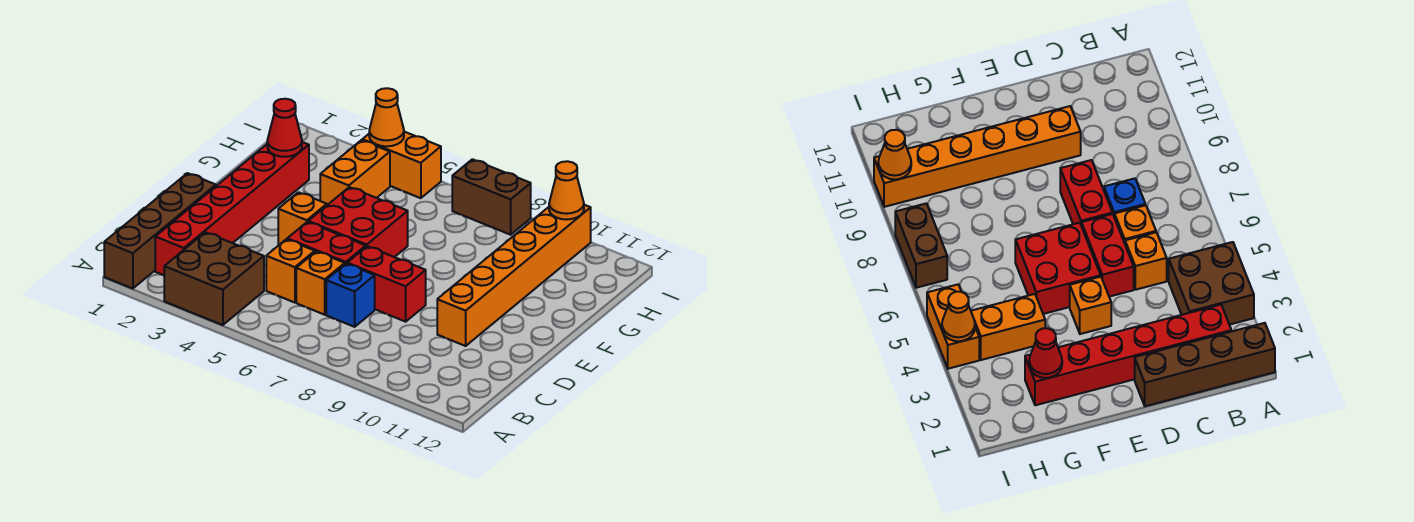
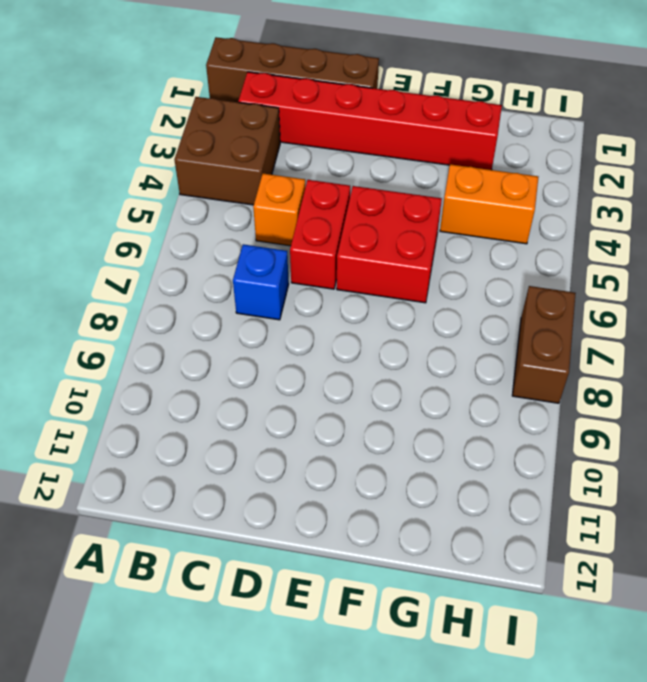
none -> orange 1x1 brick [296,251,345,315]
none -> red 1x2 brick [347,246,426,322]
none -> orange 1x6 brick [437,205,591,346]

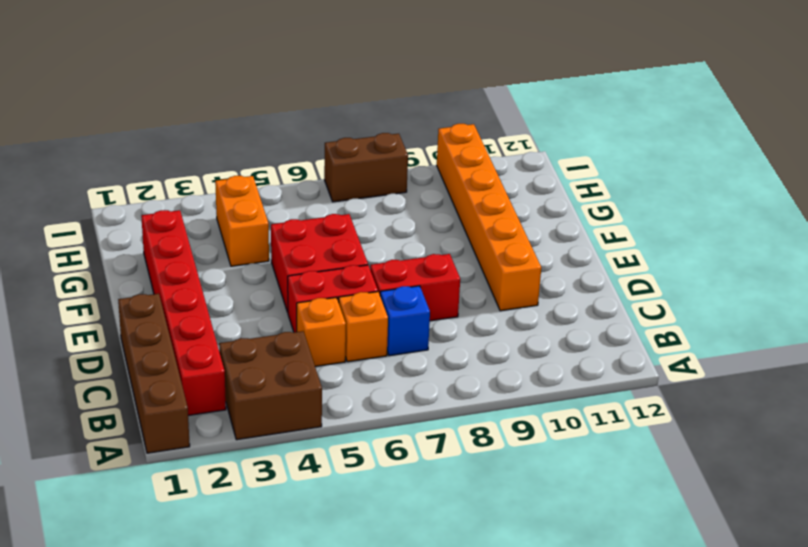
none -> orange 1x1 brick [278,192,327,245]
none -> orange 1x2 brick [362,132,441,198]
none -> red 1x1 cone [267,99,302,157]

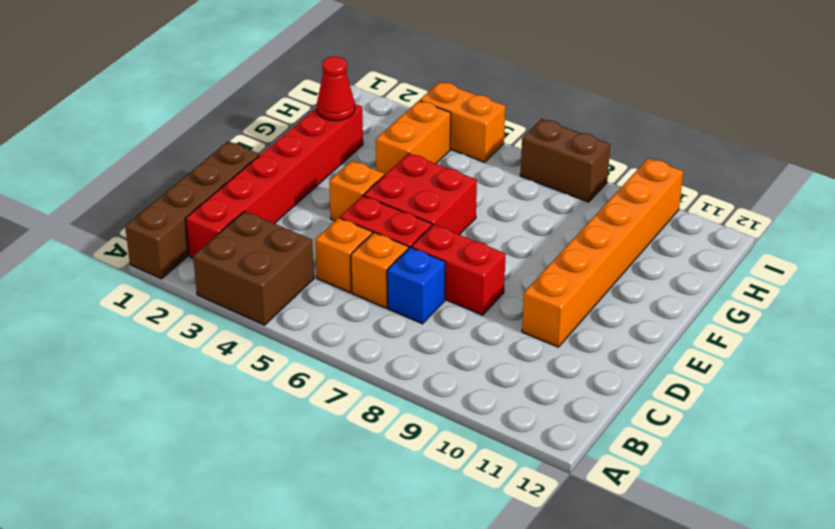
none -> orange 1x1 cone [369,88,404,146]
none -> orange 1x1 cone [549,161,584,220]

